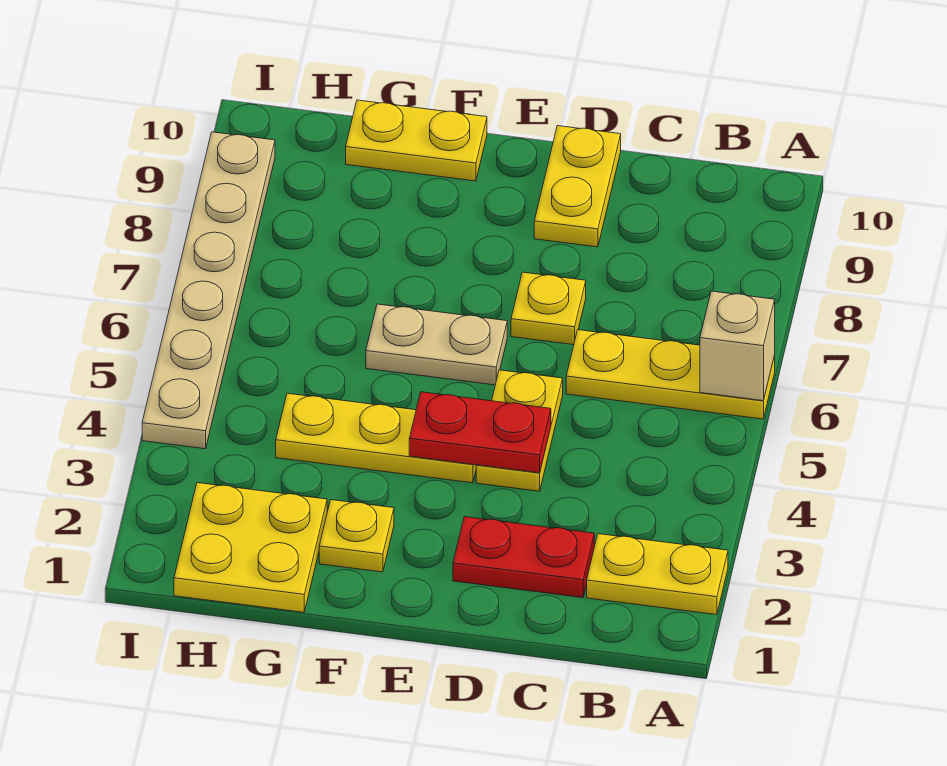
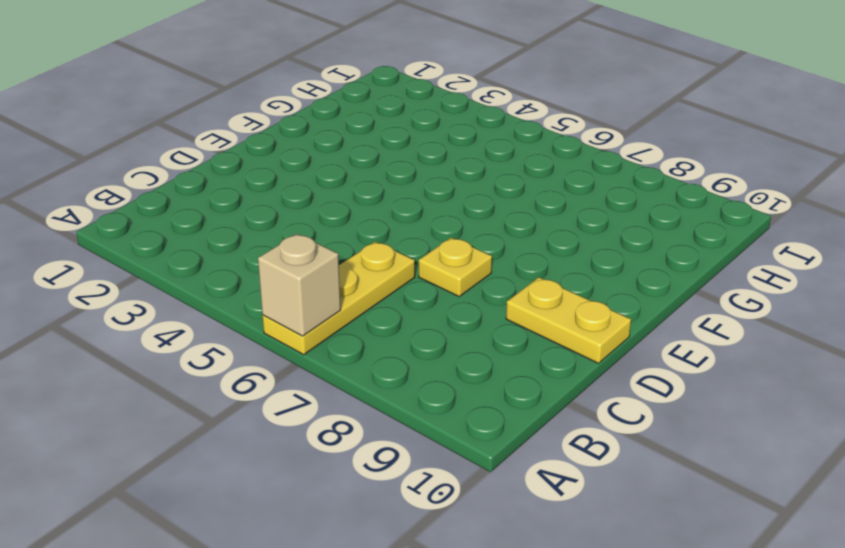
none -> yellow 1x2 plate [587,534,728,615]
none -> red 1x2 plate [453,517,594,598]
none -> yellow 1x2 plate [476,370,563,491]

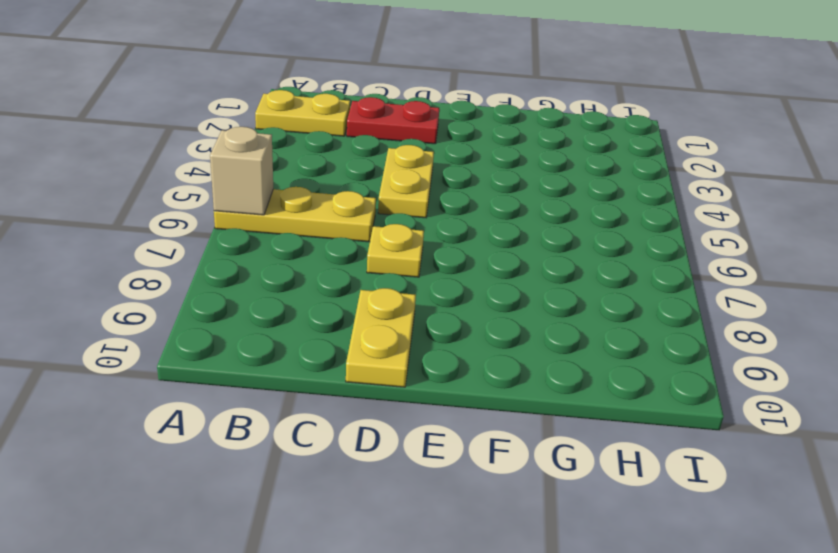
none -> yellow 1x3 plate [276,393,476,483]
none -> tan 1x2 plate [366,304,507,385]
none -> yellow 1x1 plate [319,500,394,572]

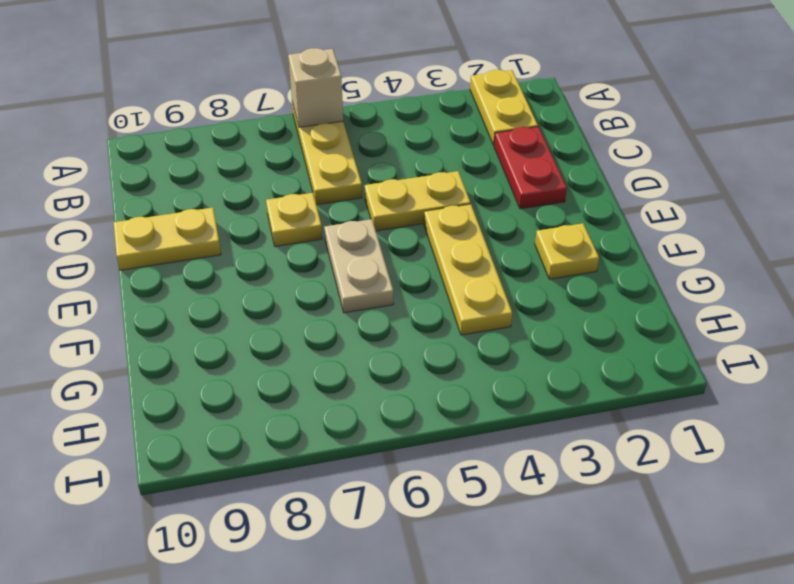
none -> yellow 1x2 plate [346,100,487,181]
none -> yellow 2x2 plate [174,483,327,612]
none -> tan 1x6 plate [142,132,275,449]

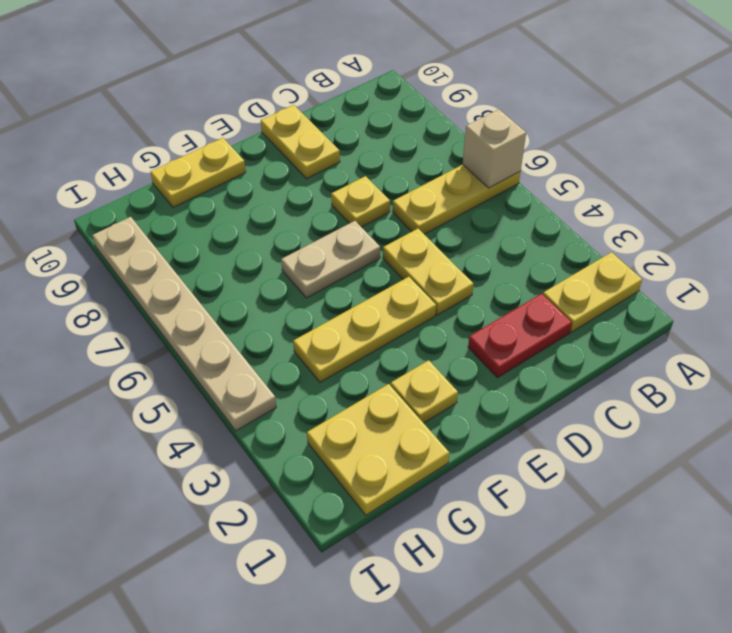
none -> red 1x2 plate [409,392,551,473]

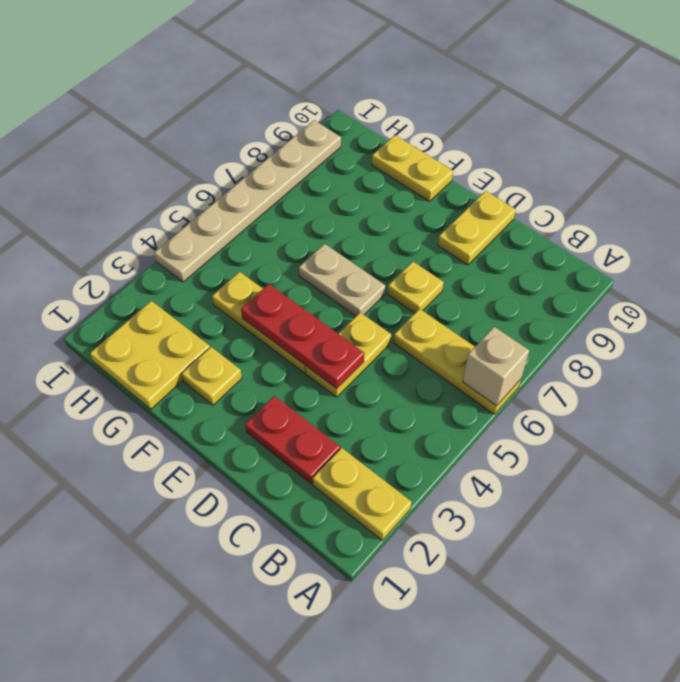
red 1x3 plate [241,284,364,389] -> red 1x2 plate [409,392,551,473]

